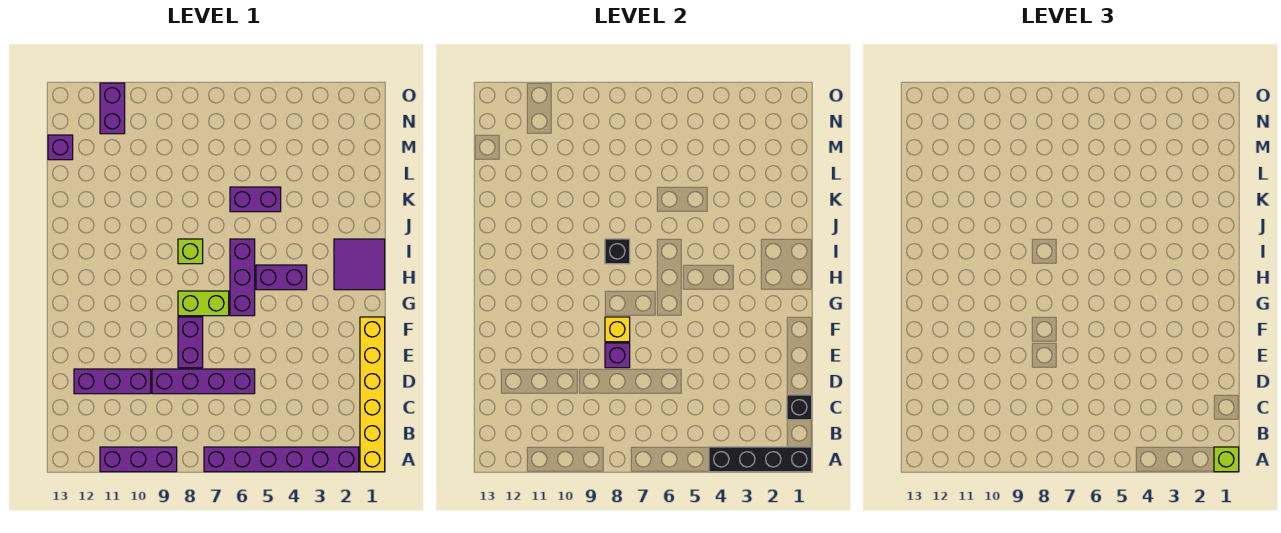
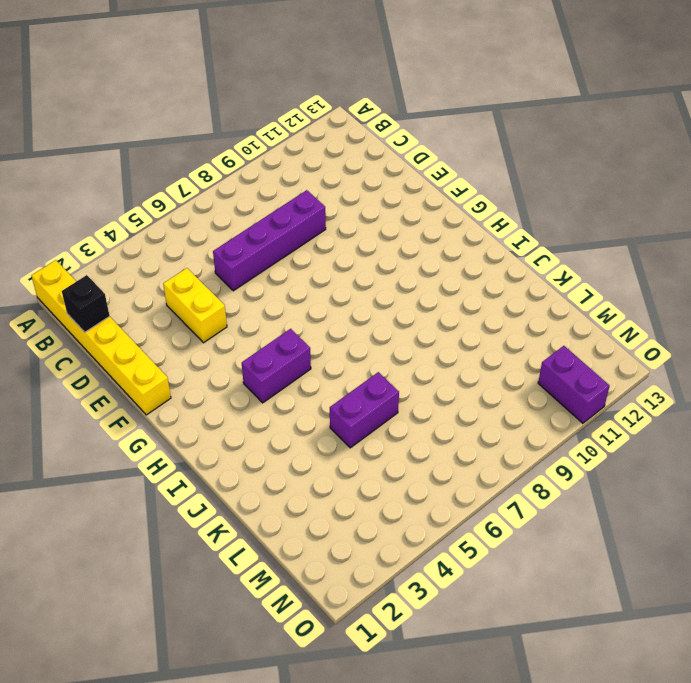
yellow 1x2 brick [163,268,227,343] -> none
none -> purple 1x6 brick [204,447,359,472]
none -> purple 1x3 brick [100,447,177,472]
none -> purple 1x3 brick [74,369,151,394]

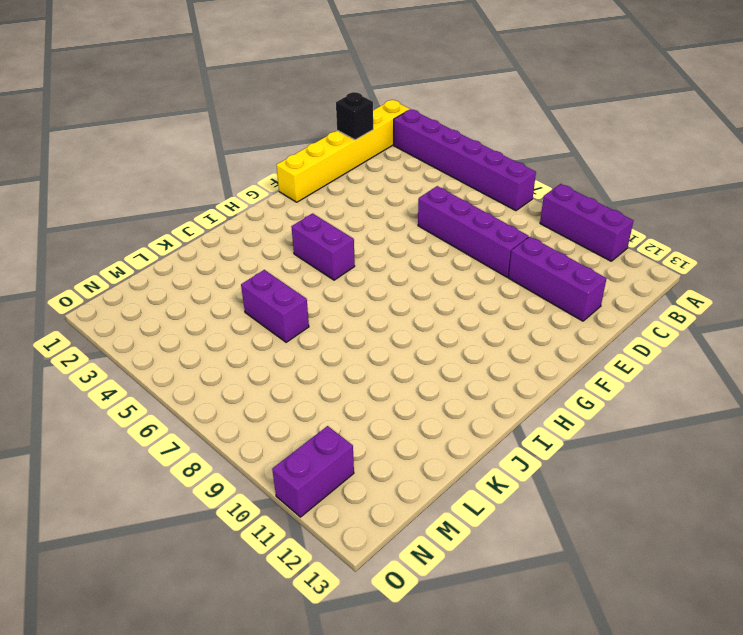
none -> purple 1x2 brick [178,317,203,368]
none -> purple 1x3 brick [230,239,255,316]
none -> lime 1x2 brick [178,291,229,316]

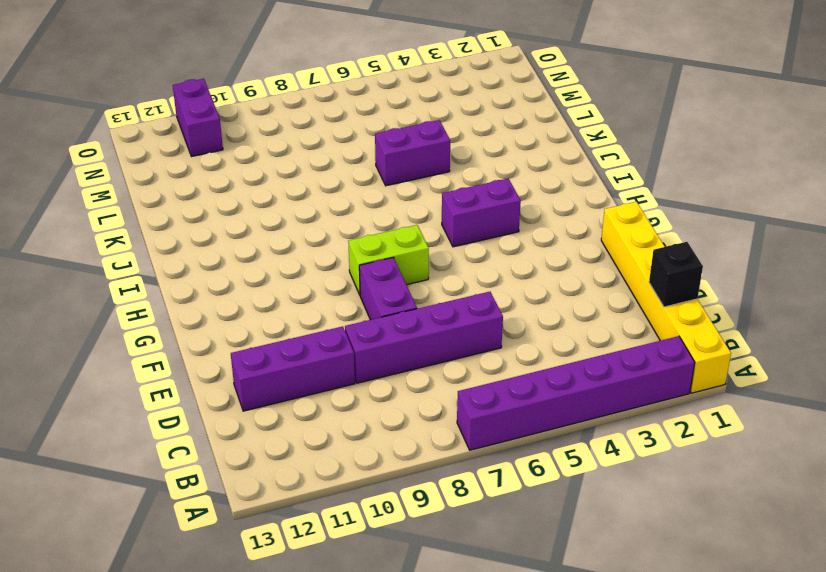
none -> purple 1x3 brick [100,447,177,472]
none -> purple 1x3 brick [230,239,255,316]
none -> purple 2x2 tile [334,239,385,290]

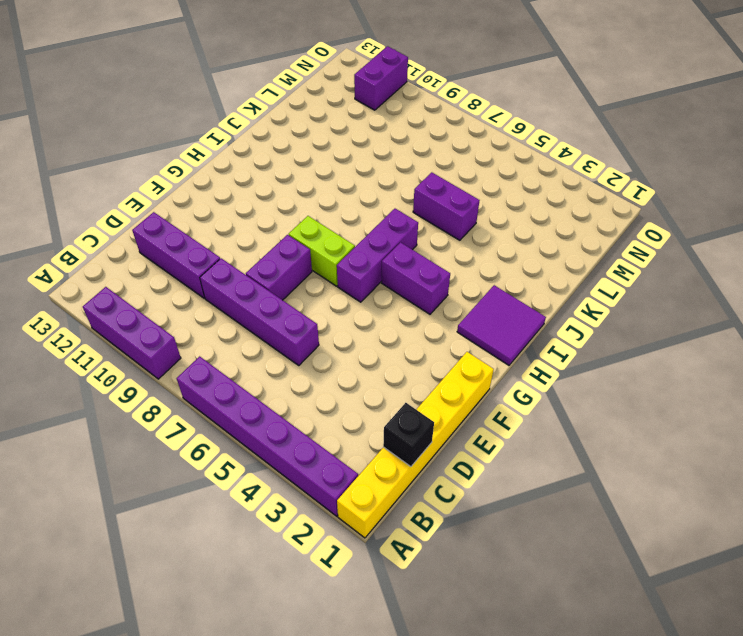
none -> lime 1x1 brick [178,239,203,264]
none -> purple 1x1 brick [48,135,73,160]
none -> black 1x4 brick [709,447,812,472]

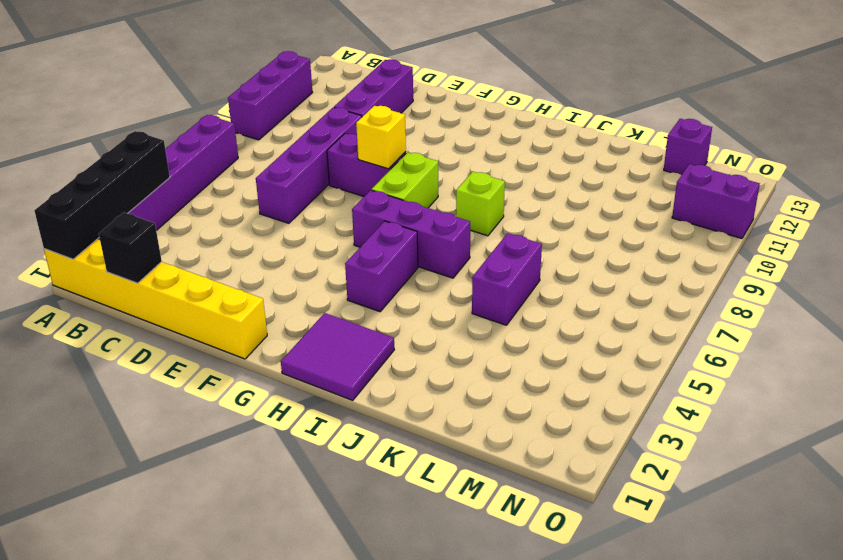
none -> purple 1x1 brick [605,343,630,368]
none -> black 1x1 brick [605,239,630,264]
none -> lime 1x1 brick [1214,447,1239,472]

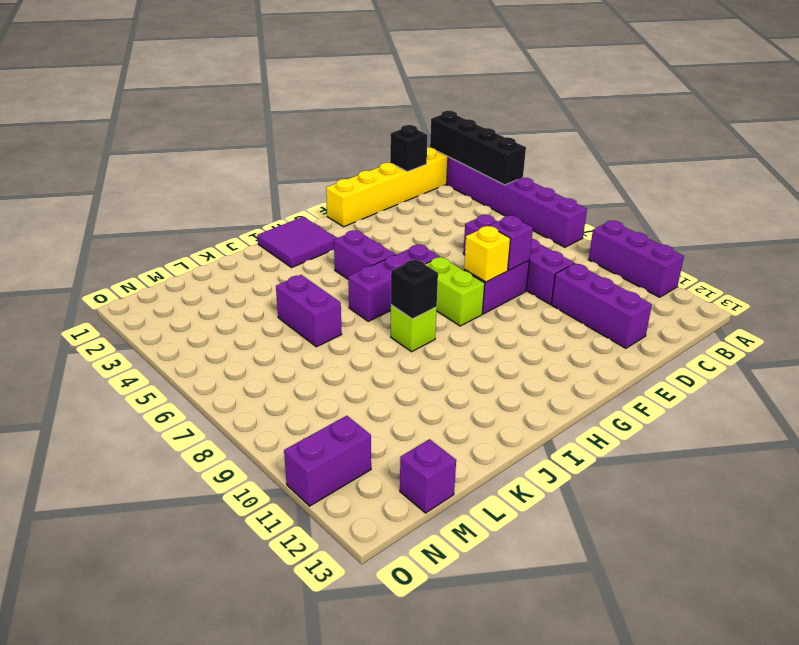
none -> lime 1x1 brick [1214,447,1239,472]

